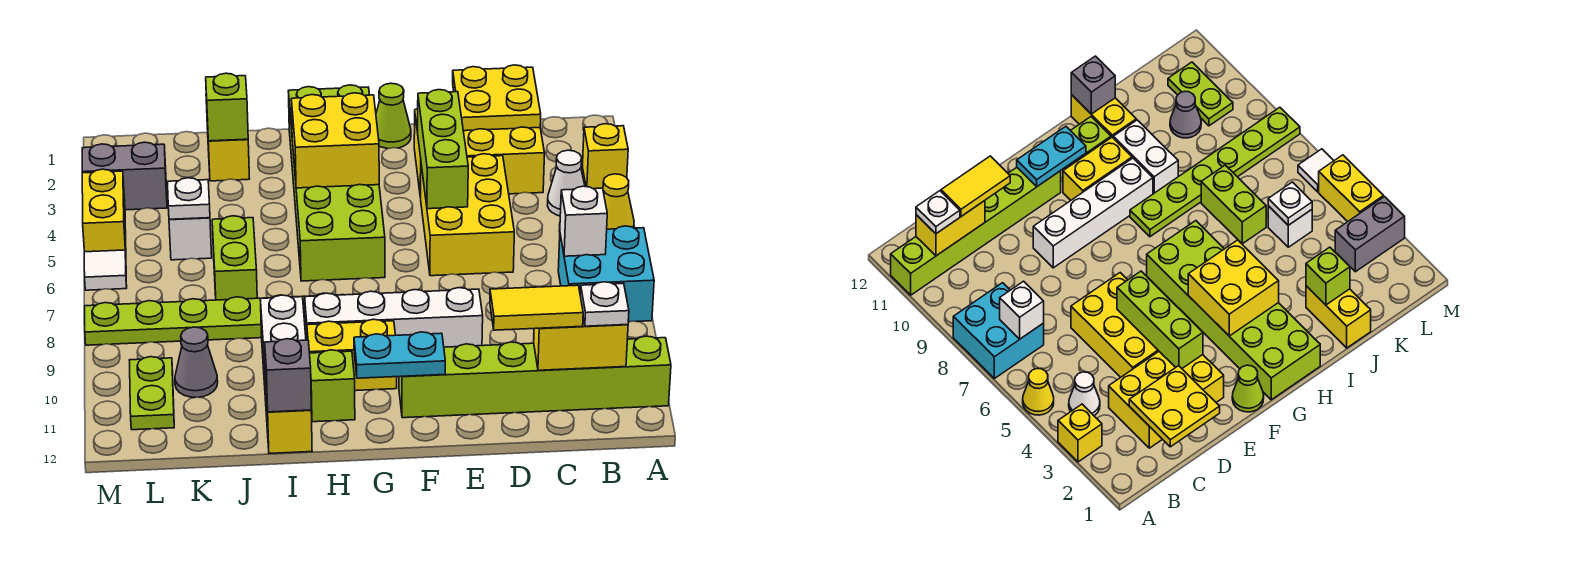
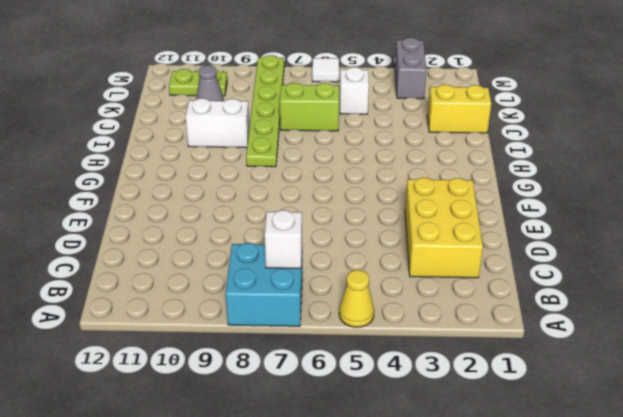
none -> yellow 1x1 brick [583,124,628,189]
none -> lime 1x6 brick [399,336,671,418]
none -> white 1x1 cone [547,150,585,216]
none -> yellow 2x3 brick [421,154,514,276]

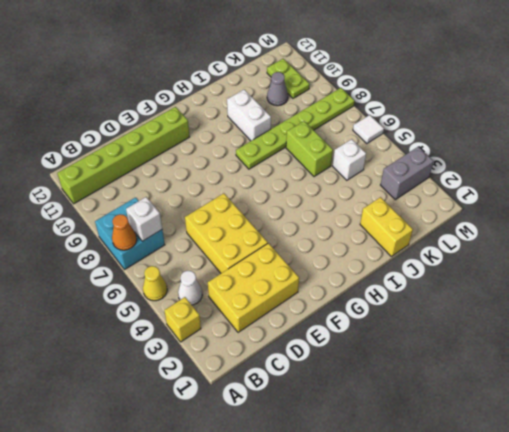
orange 1x1 cone [112,214,137,250] -> none
none -> white 1x4 brick [305,288,483,347]
none -> lime 1x1 cone [376,83,411,149]
none -> lime 2x6 brick [288,85,385,281]
none -> yellow 1x2 brick [307,319,397,391]

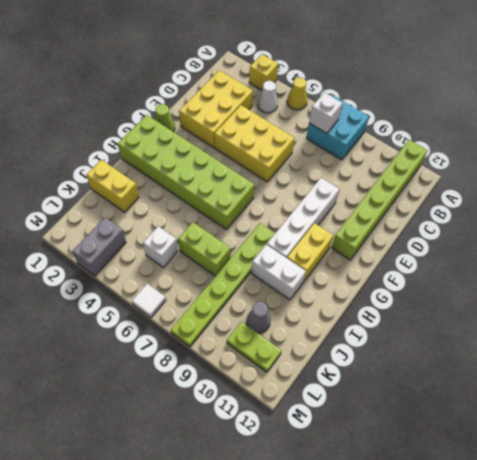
none -> lime 1x1 brick [310,350,355,422]
none -> yellow 1x2 brick [264,355,312,453]
none -> yellow 1x2 brick [82,169,126,253]
none -> yellow 1x2 brick [534,318,628,370]

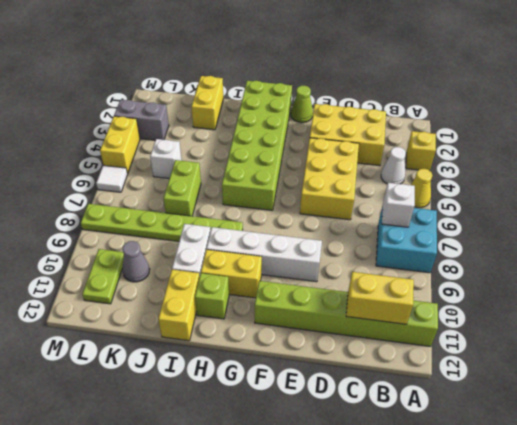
none -> yellow 2x2 plate [453,65,541,131]
none -> lime 1x3 brick [418,90,468,209]
none -> cyan 1x2 plate [354,332,445,378]
none -> yellow 2x2 brick [291,93,379,188]

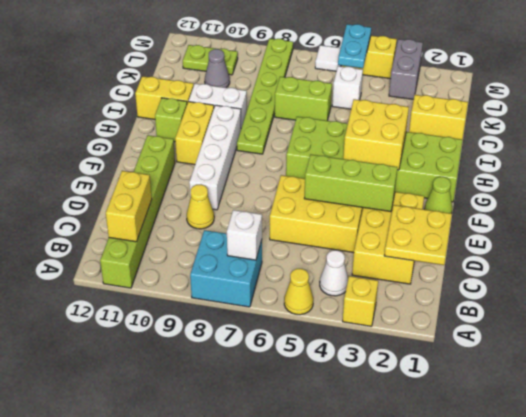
yellow 1x1 cone [187,185,214,229] -> none
cyan 1x2 plate [338,24,371,68] -> cyan 1x2 plate moved to [354,332,445,378]
none -> grey 1x1 brick [265,339,311,412]
none -> lime 1x1 brick [206,73,248,141]
none -> white 1x1 plate [168,178,210,219]
none -> white 1x1 plate [580,282,629,326]

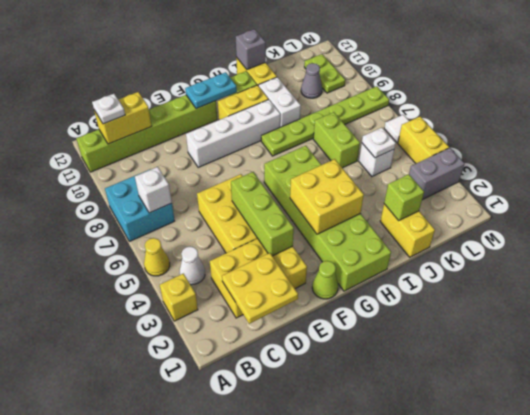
none -> yellow 1x2 tile [490,285,583,330]

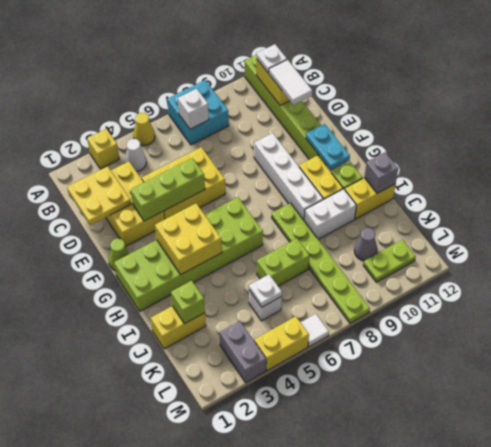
white 1x2 tile [269,60,312,105] -> yellow 1x2 tile [490,285,583,330]

